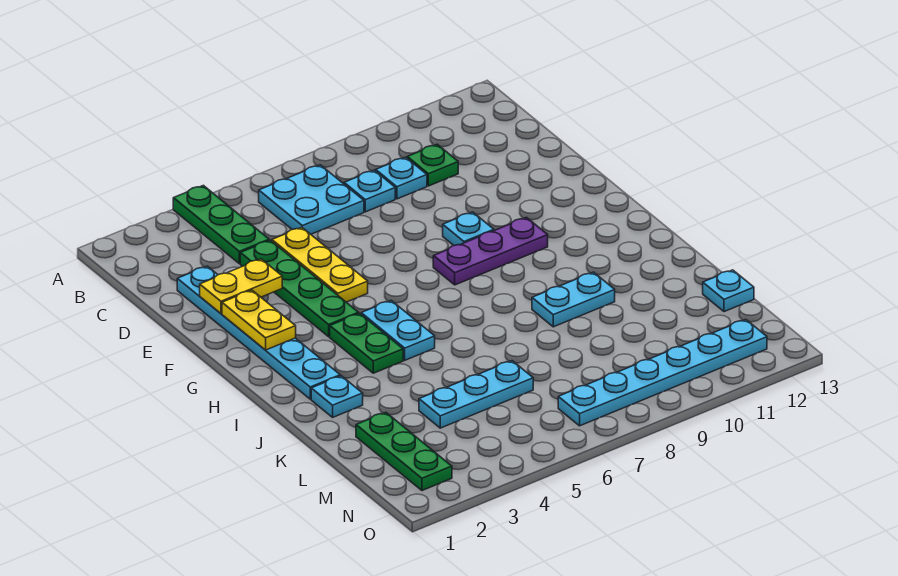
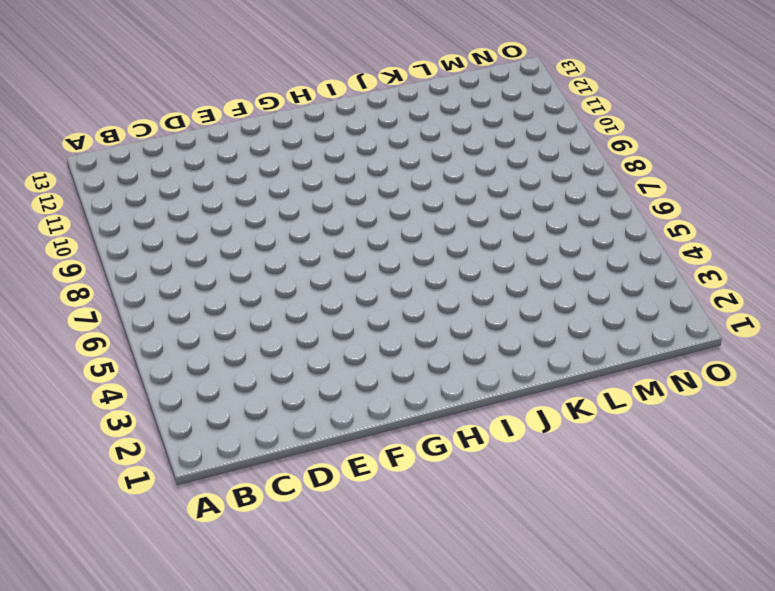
none -> green 1x3 plate [173,185,269,264]
none -> cyan 2x2 plate [259,165,364,234]
none -> cyan 1x1 plate [344,170,395,212]

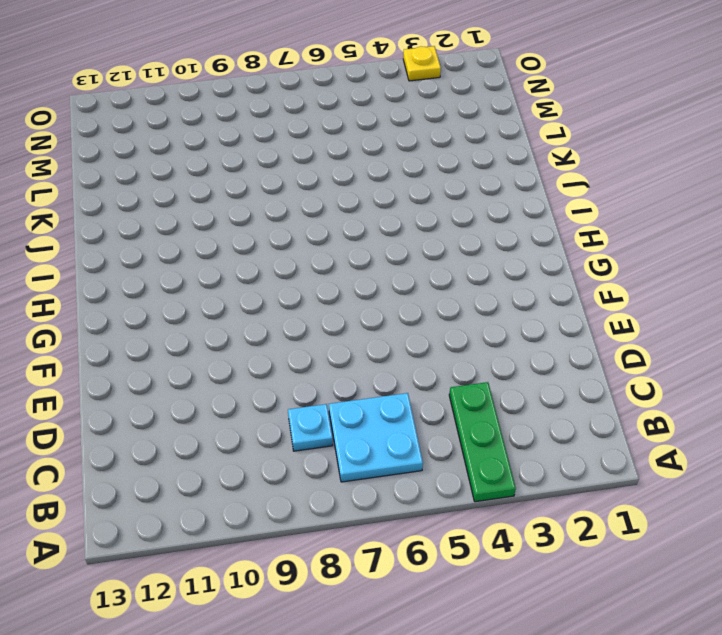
yellow 1x1 plate [403,46,441,81] -> none
none -> cyan 1x1 plate [376,157,427,199]
none -> green 1x1 plate [407,144,458,186]
none -> cyan 1x6 plate [177,266,340,399]

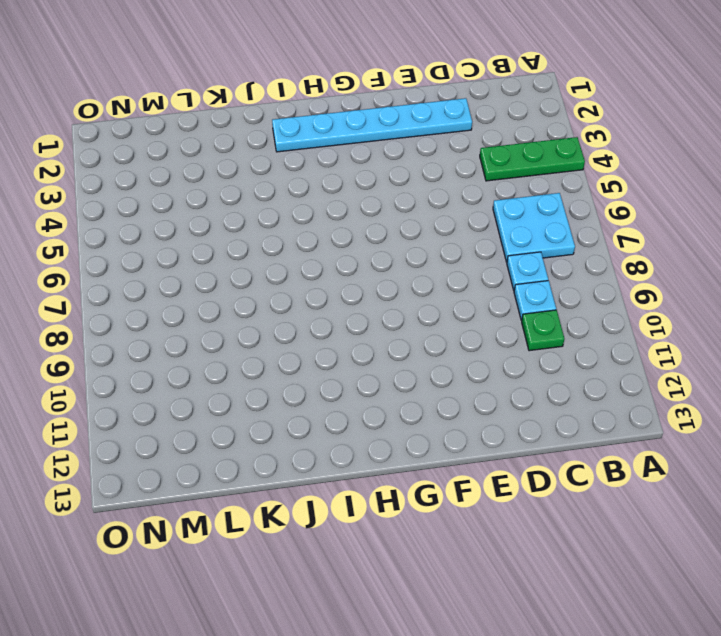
none -> green 1x4 plate [240,240,359,337]
none -> yellow 1x3 plate [272,227,368,302]
none -> cyan 1x1 plate [443,212,494,245]

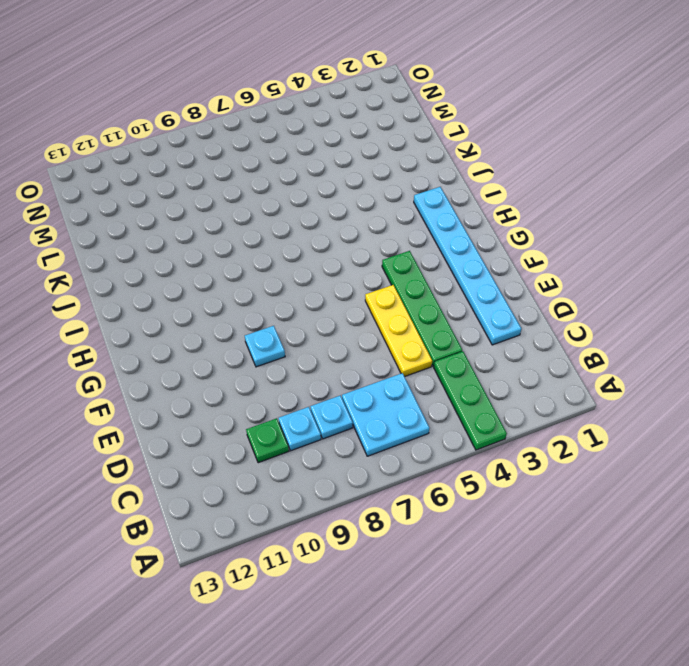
none -> purple 1x3 plate [433,217,548,285]
none -> green 1x2 plate [330,313,403,373]
none -> cyan 1x2 plate [361,301,435,360]

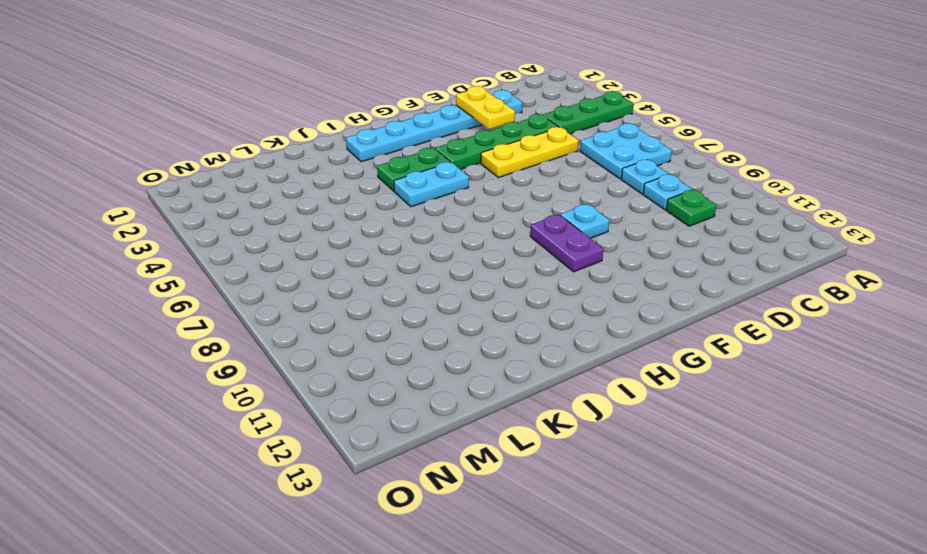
purple 1x2 plate [530,215,603,272] -> purple 1x3 plate [433,217,548,285]
none -> cyan 1x1 plate [311,376,363,417]
none -> cyan 1x2 plate [532,272,615,327]
none -> green 1x3 plate [356,412,452,491]

